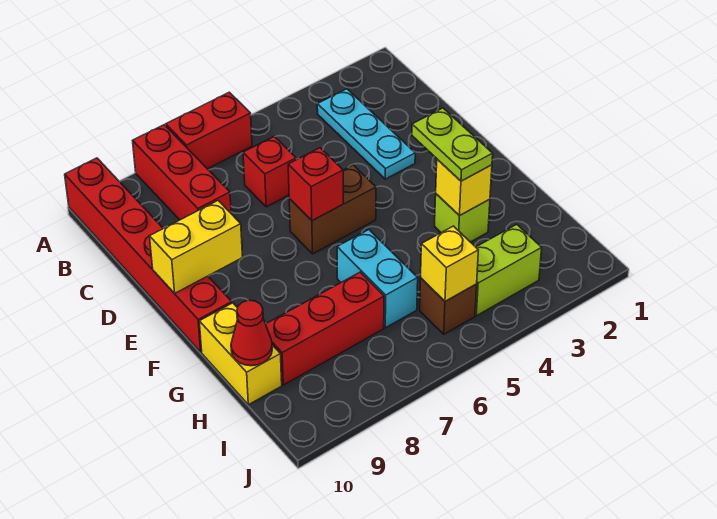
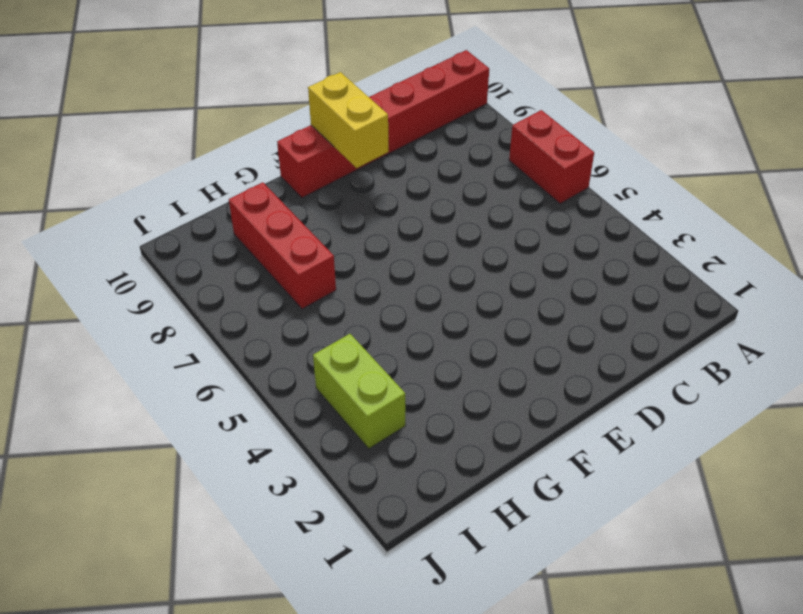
none -> red 1x3 brick [133,125,231,220]
none -> cyan 1x3 plate [317,89,415,179]
none -> red 1x1 brick [243,137,296,207]

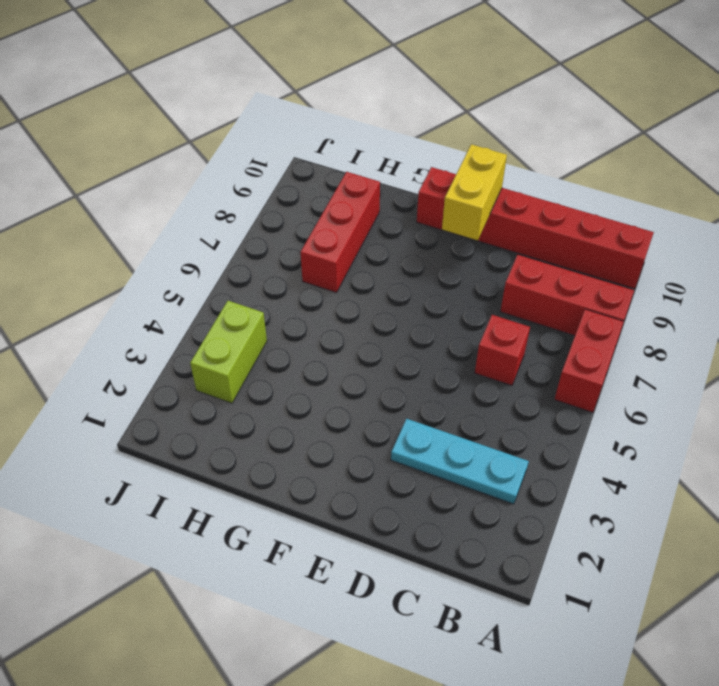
none -> brown 1x2 brick [289,165,376,254]
none -> lime 1x1 brick [435,194,490,242]
none -> cyan 1x2 brick [337,230,418,328]

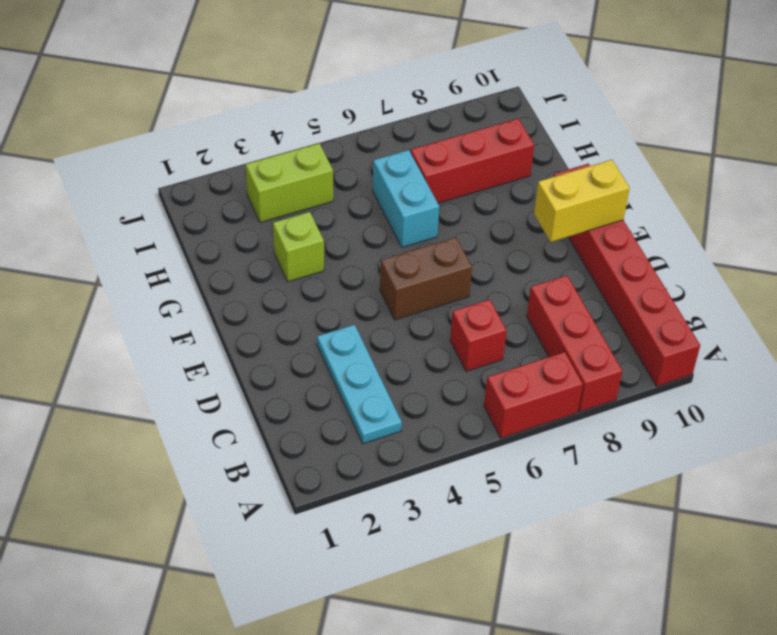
none -> yellow 1x2 brick [199,303,282,405]
none -> brown 1x1 brick [420,278,477,334]
none -> red 1x1 brick [288,148,343,221]

